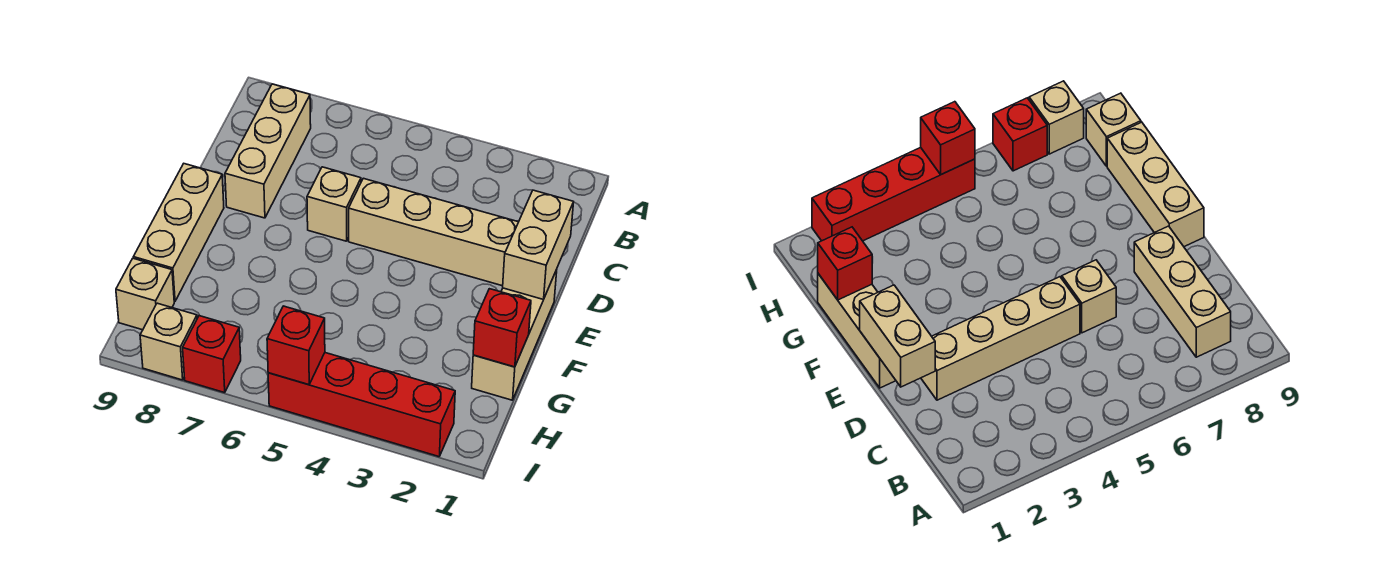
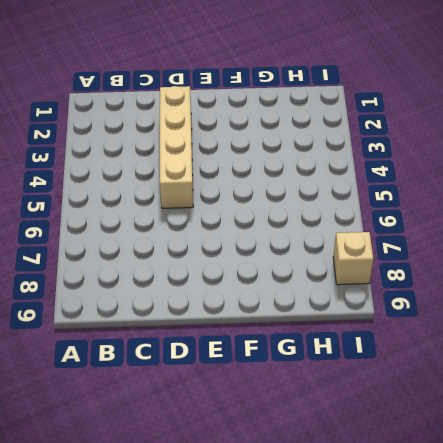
none -> tan 1x3 brick [225,84,311,218]
none -> tan 1x1 brick [307,167,361,241]
none -> tan 1x3 brick [472,270,557,400]

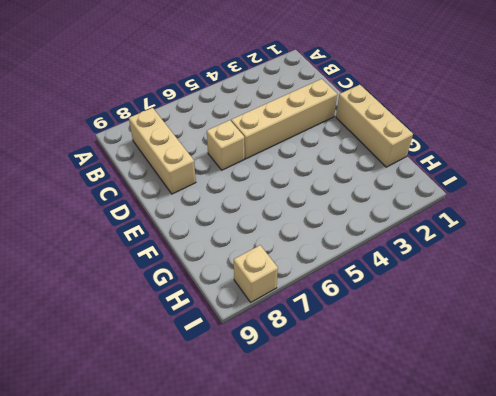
none -> tan 1x3 brick [133,164,224,301]
none -> tan 1x1 brick [116,258,174,330]
none -> red 1x4 brick [268,353,455,457]

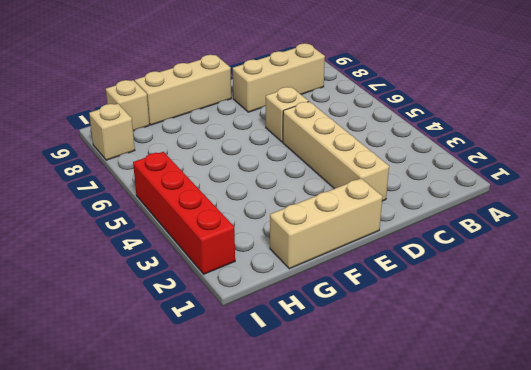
none -> red 1x1 brick [183,316,241,393]
none -> tan 1x2 brick [503,190,574,300]
none -> red 1x1 brick [473,289,531,367]

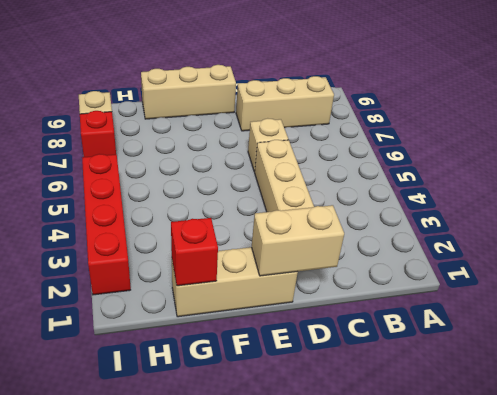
none -> tan 1x1 brick [116,258,174,330]
none -> red 1x1 brick [267,306,325,385]

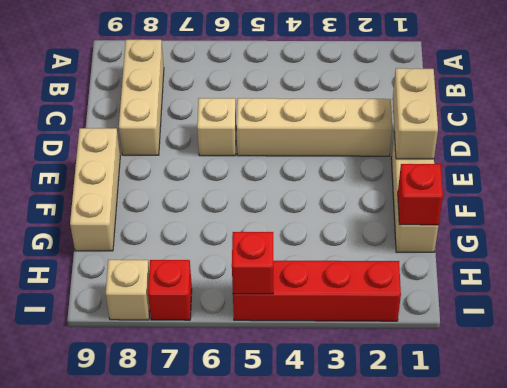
none -> tan 1x1 brick [116,258,174,330]

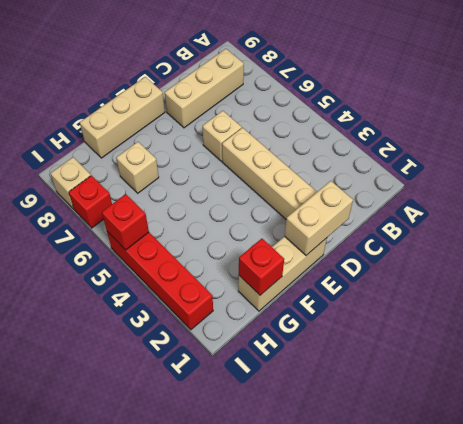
tan 1x1 brick [116,142,159,193] -> tan 1x1 brick moved to [116,258,174,330]

